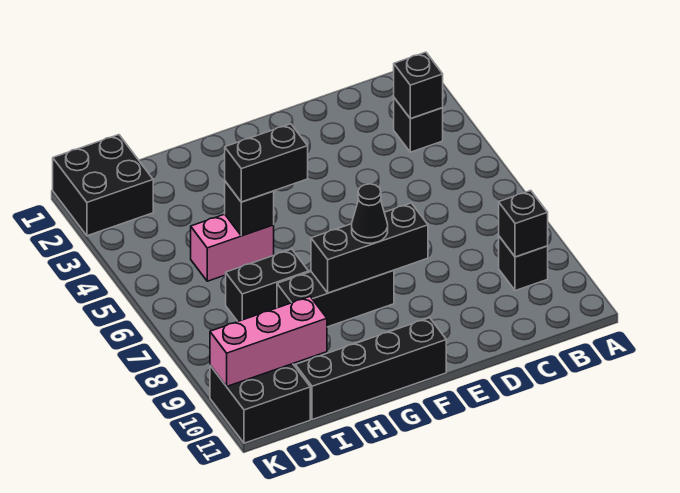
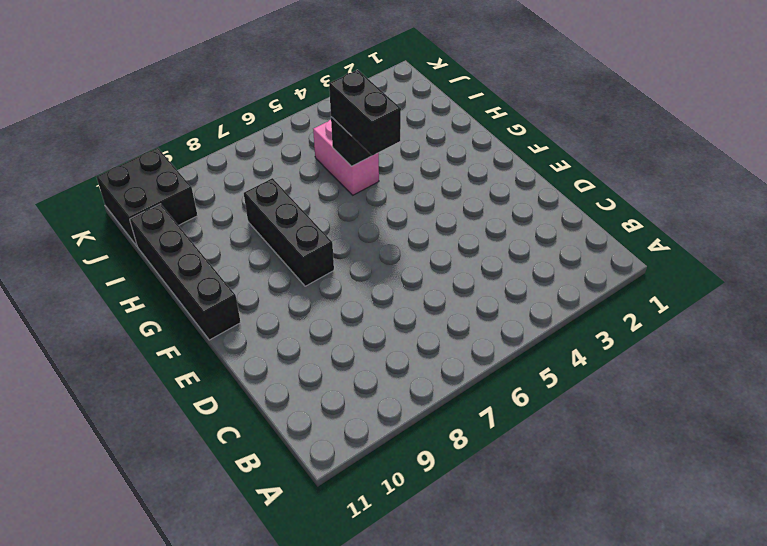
none -> black 1x1 brick [394,98,443,152]
none -> black 1x1 brick [499,236,548,291]
none -> black 1x2 brick [226,249,309,321]

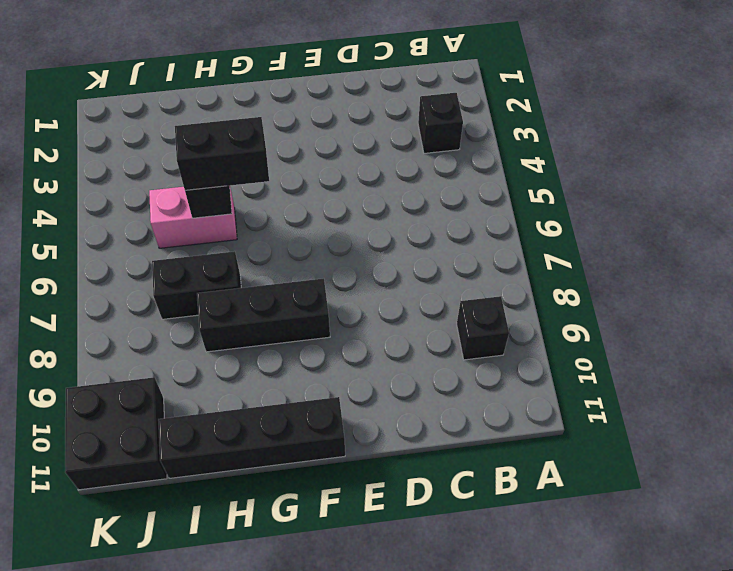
none -> black 2x2 brick [53,135,153,236]
none -> black 1x1 brick [394,52,443,119]
none -> black 1x1 brick [499,191,548,257]

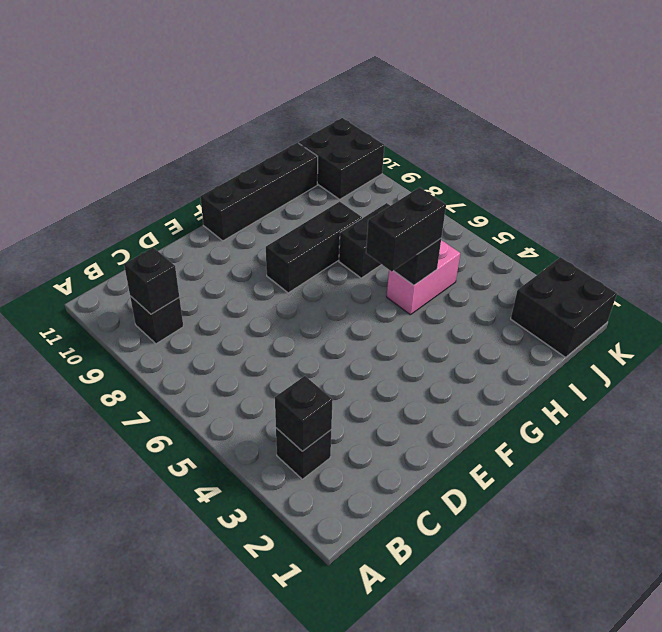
none -> black 1x3 brick [311,203,428,293]
none -> pink 1x3 brick [210,297,327,386]
none -> black 1x1 cone [352,184,388,243]

